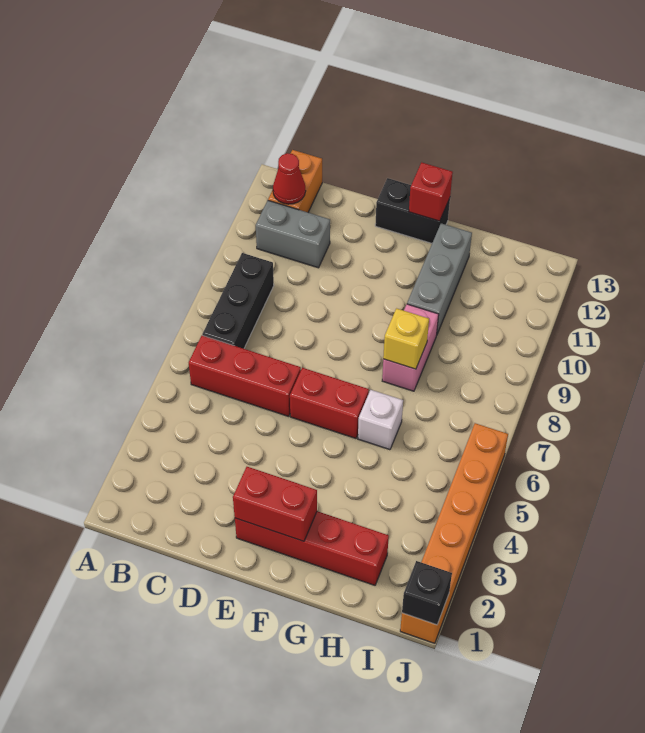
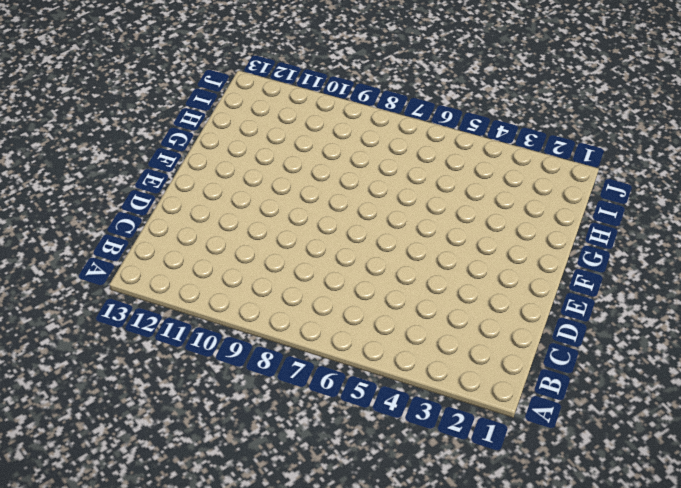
none -> red 1x3 brick [189,335,301,416]
none -> black 1x3 brick [202,253,274,349]
none -> grey 1x2 brick [256,201,330,268]

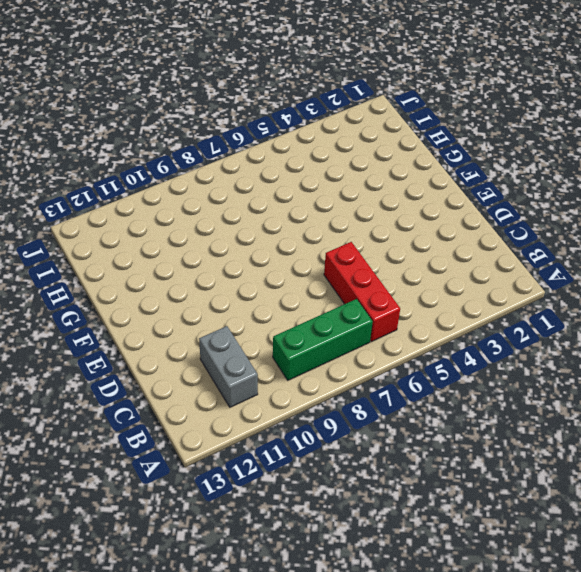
green 1x3 brick [273,299,373,380] -> black 1x3 brick [202,253,274,349]
none -> orange 1x2 brick [268,150,322,212]
none -> red 1x4 brick [235,511,389,585]
none -> red 1x2 brick [290,368,369,438]

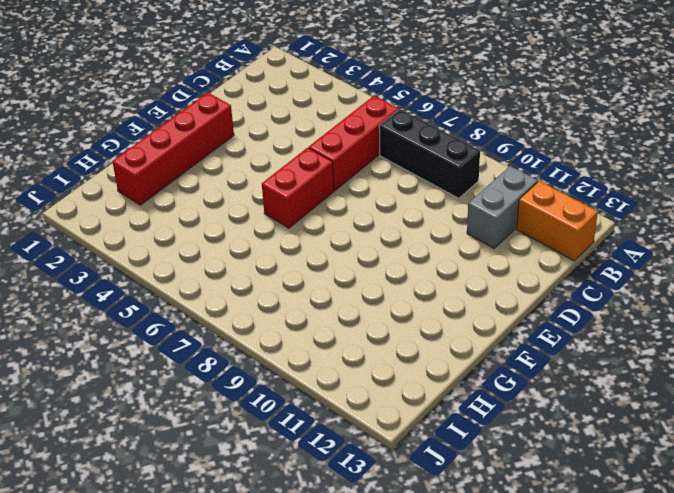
none -> black 1x2 brick [375,178,450,243]
none -> white 1x1 brick [358,390,403,450]
none -> pink 1x2 brick [382,304,439,391]

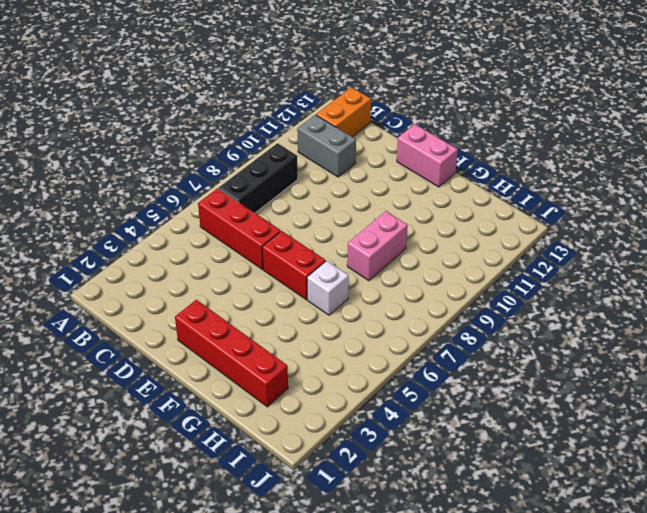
pink 1x2 brick [397,124,458,187] -> black 1x2 brick [375,178,450,243]
none -> grey 1x3 brick [407,223,472,334]
none -> orange 1x6 brick [400,423,508,643]
none -> red 1x1 cone [273,153,306,204]

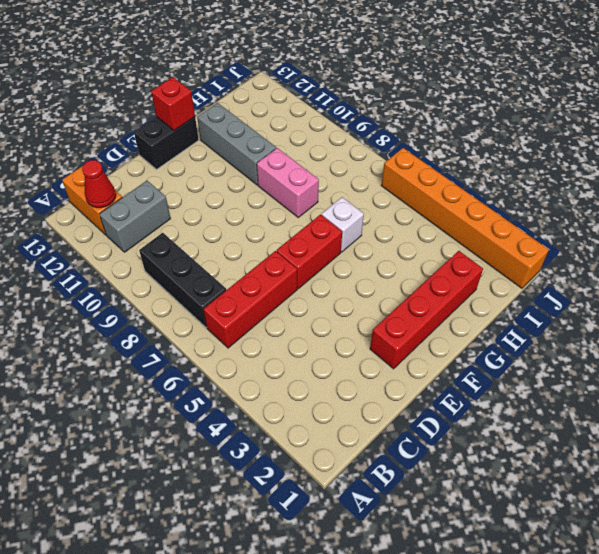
none -> red 1x2 brick [233,467,317,541]
none -> yellow 1x1 brick [383,308,429,369]
none -> black 1x1 brick [402,561,452,625]

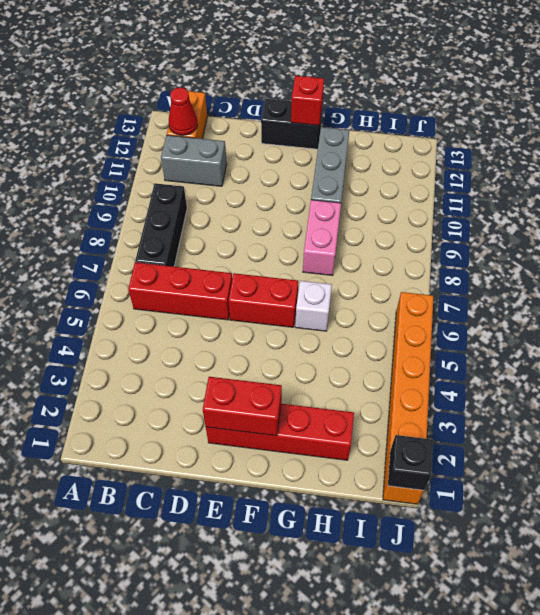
none -> yellow 1x1 brick [383,308,429,369]

